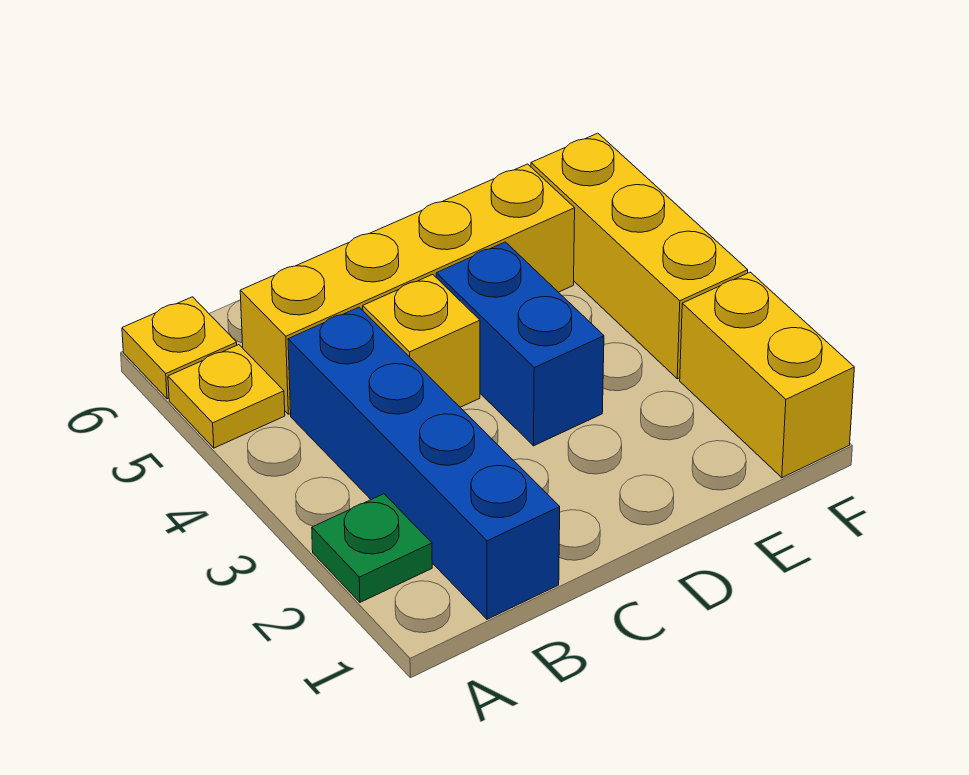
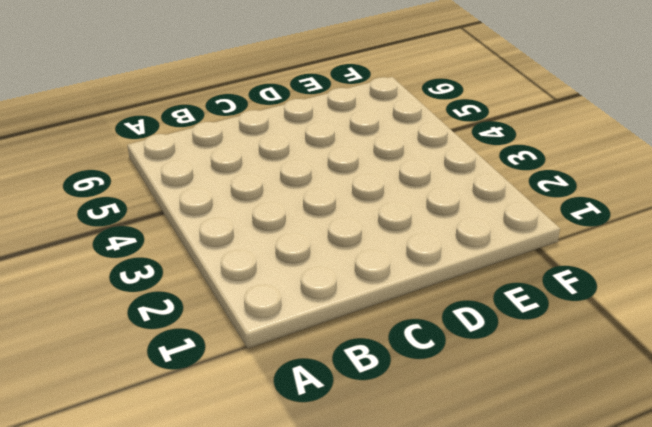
none -> green 1x1 plate [312,494,432,602]
none -> yellow 1x1 plate [168,345,285,448]

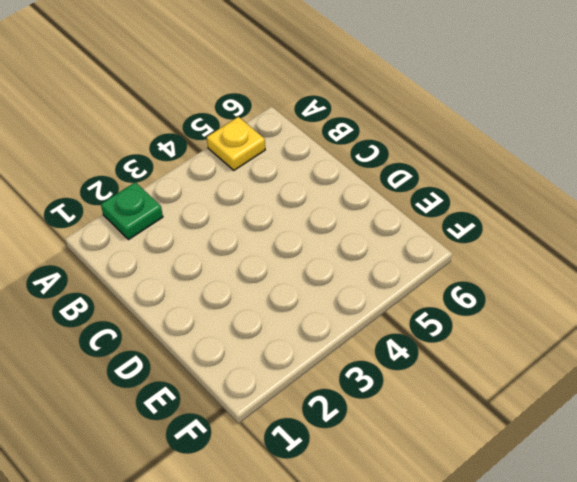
none -> yellow 1x1 plate [122,297,237,399]
none -> blue 1x4 brick [288,307,560,619]

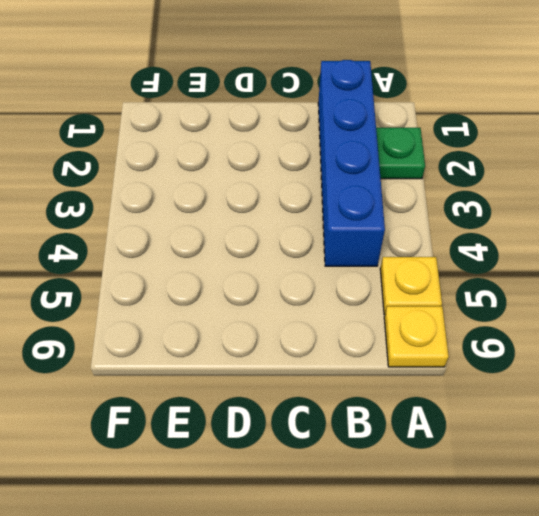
none -> yellow 1x4 brick [240,164,575,414]
none -> yellow 1x1 brick [363,274,480,407]

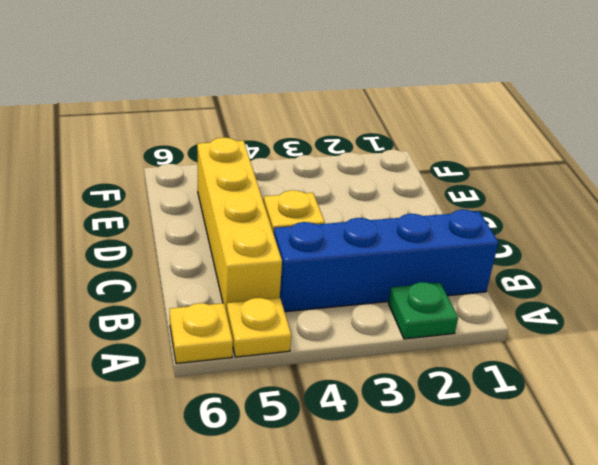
none -> blue 1x2 brick [436,242,604,446]
none -> yellow 1x2 brick [680,272,854,478]

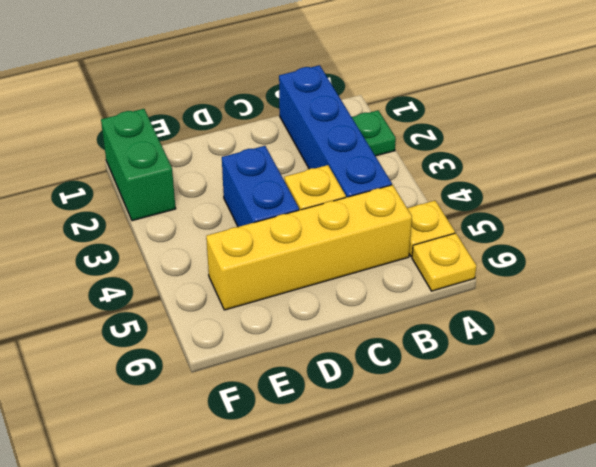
green 1x2 brick [101,109,176,221] -> yellow 1x2 brick [680,272,854,478]
none -> yellow 1x3 brick [531,133,748,379]

